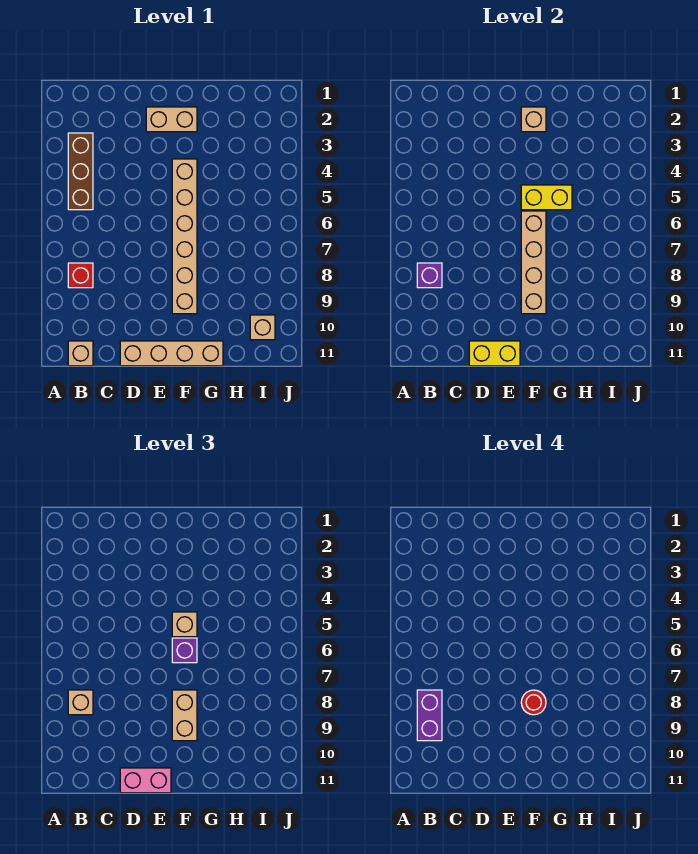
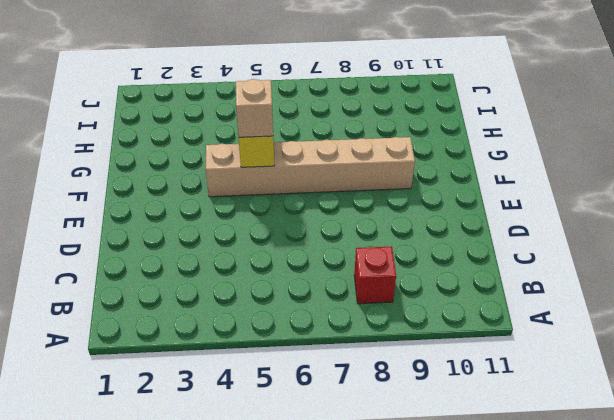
none -> brown 1x3 brick [68,133,93,210]
none -> tan 1x1 brick [68,341,93,366]
none -> tan 1x4 brick [120,341,223,366]

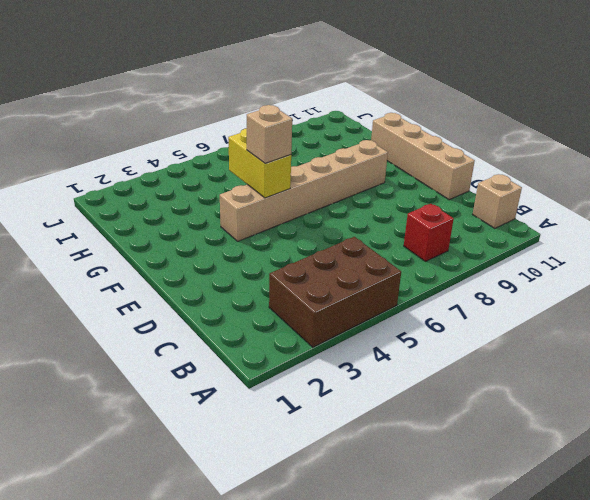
brown 2x3 brick [269,237,401,347] -> brown 1x3 brick [68,133,93,210]
none -> tan 1x2 brick [146,107,197,132]
none -> tan 1x1 brick [250,315,275,340]
none -> purple 1x1 brick [417,263,442,288]

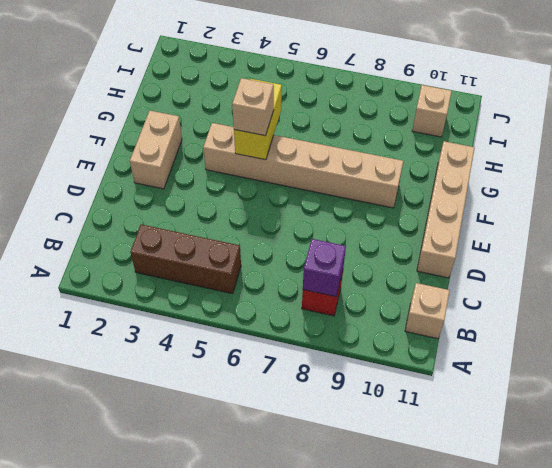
none -> yellow 1x2 brick [469,341,520,366]
none -> tan 1x1 brick [521,107,546,132]
none -> tan 1x4 brick [521,211,546,314]

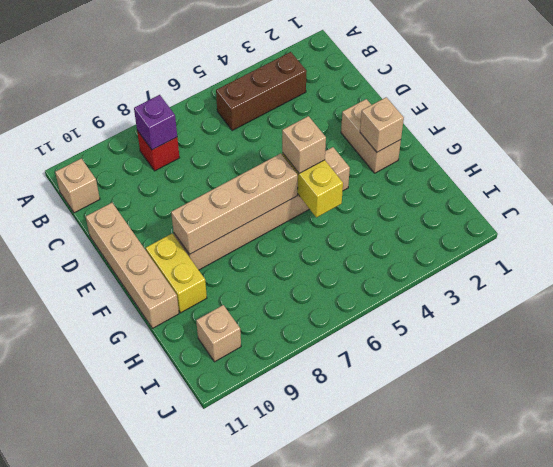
yellow 1x2 brick [146,234,207,313] -> yellow 1x2 brick moved to [469,341,520,366]
none -> tan 1x1 brick [68,690,93,715]
none -> pink 1x2 brick [120,768,171,793]
none -> purple 1x1 brick [172,638,197,663]

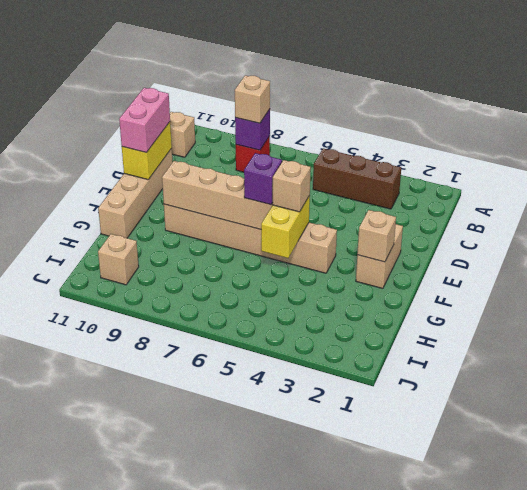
none -> tan 1x2 brick [172,690,197,741]
none -> purple 1x2 brick [417,690,442,741]
none -> red 1x1 round brick [521,690,546,715]

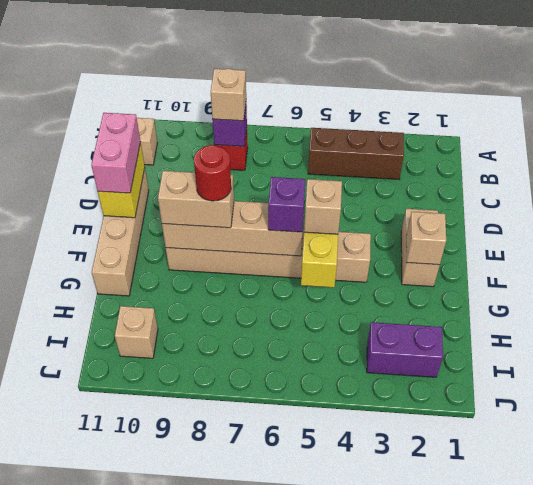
purple 1x2 brick [367,322,443,377] -> purple 1x2 brick moved to [417,690,442,741]

